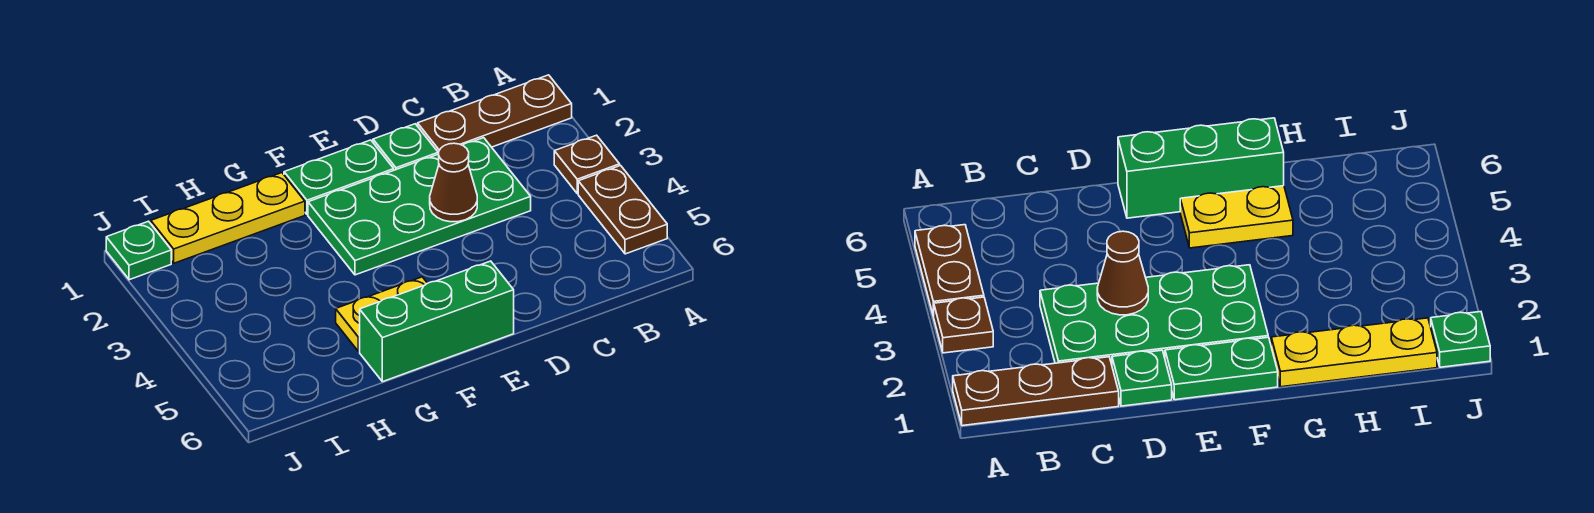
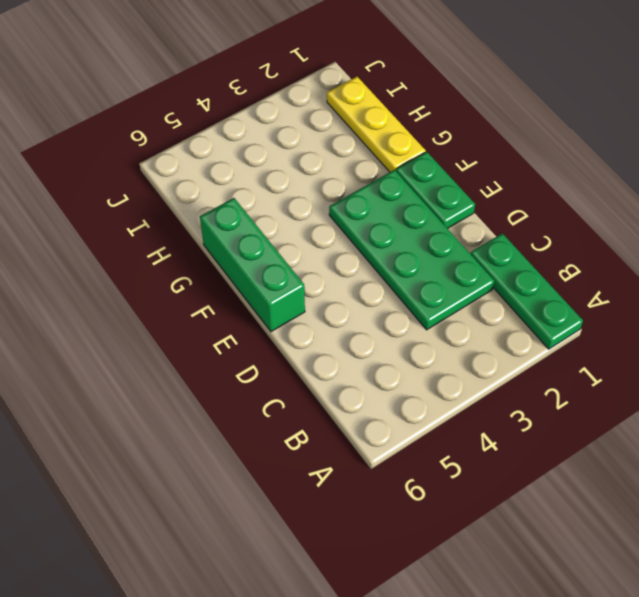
green 1x3 plate [471,233,583,349] -> brown 1x3 plate [418,75,572,154]
none -> brown 1x1 plate [554,135,620,194]
none -> brown 1x2 plate [578,166,667,254]

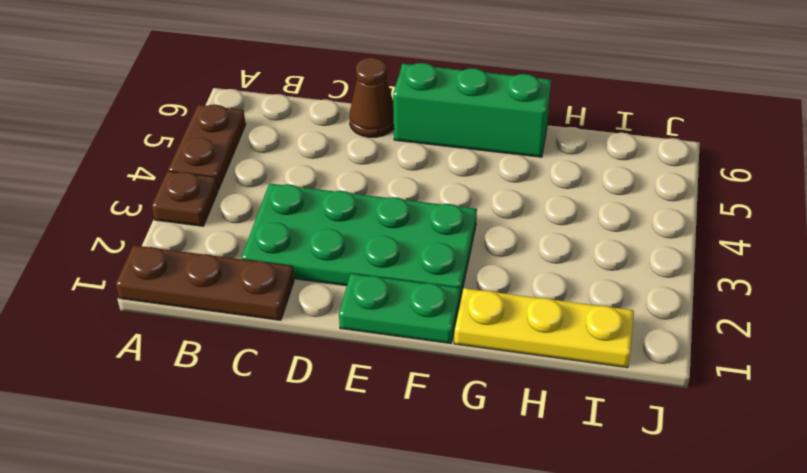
brown 1x1 cone [349,58,394,137] -> brown 1x1 cone moved to [430,143,477,222]
none -> green 1x1 plate [373,124,438,170]
none -> yellow 1x2 plate [336,277,427,352]

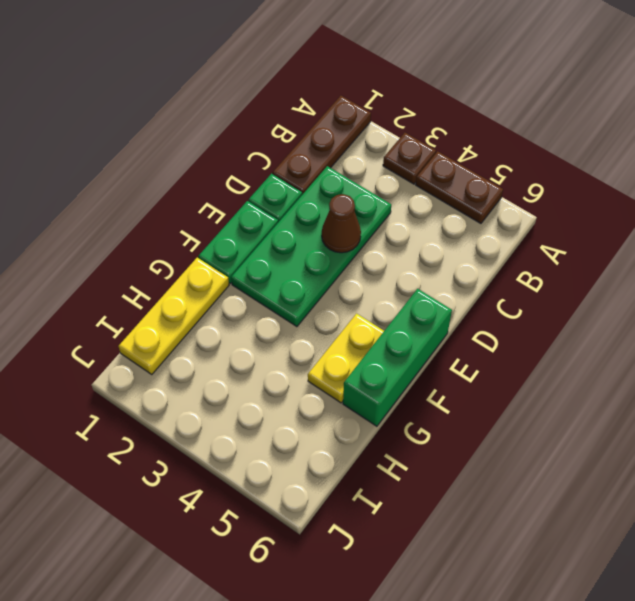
none -> green 1x1 plate [106,221,171,280]

